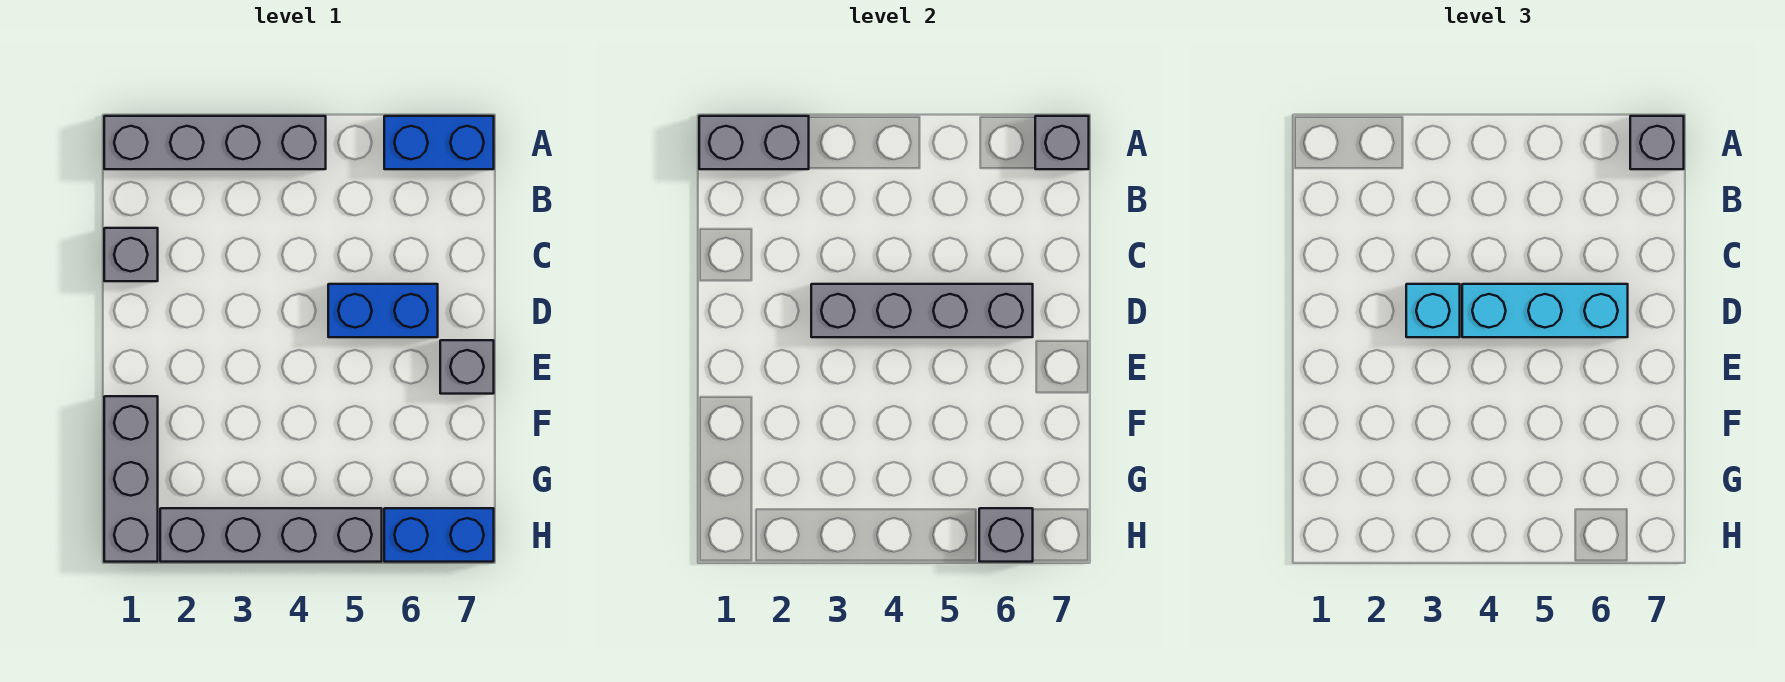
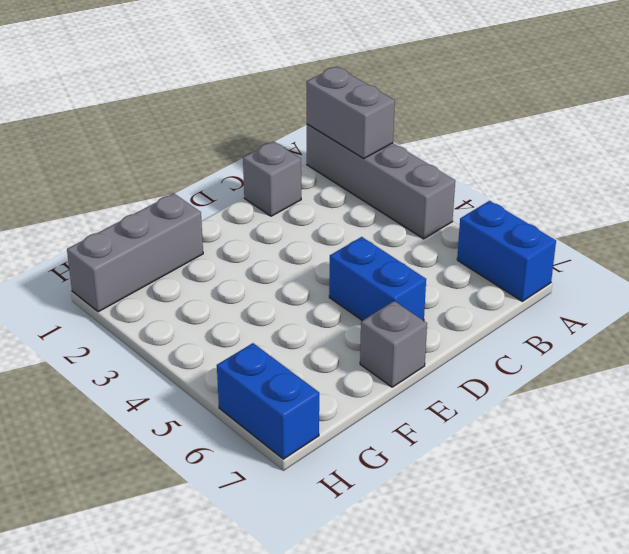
none -> grey 1x4 brick [160,508,382,562]
none -> grey 1x1 brick [1035,116,1089,169]
none -> grey 1x4 brick [811,284,1033,337]

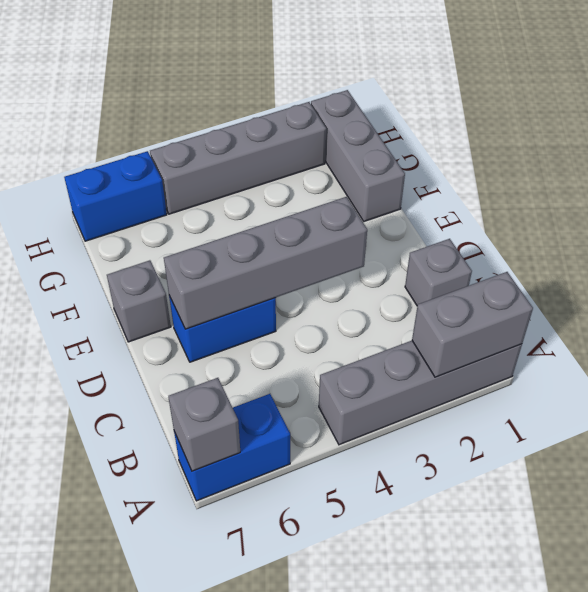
none -> grey 1x1 brick [979,508,1033,562]
none -> grey 1x1 brick [1630,116,1684,169]
none -> cyan 1x1 brick [1406,284,1460,337]

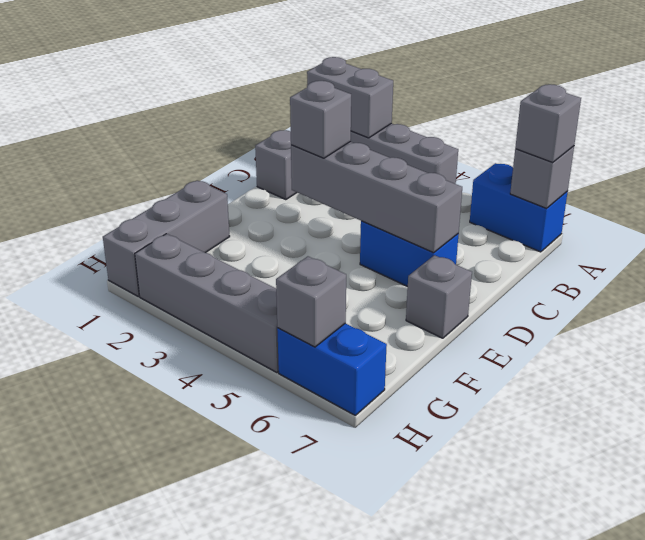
grey 1x1 brick [290,81,351,158] -> cyan 1x1 brick [1406,284,1460,337]
none -> cyan 1x3 brick [1462,284,1628,337]

